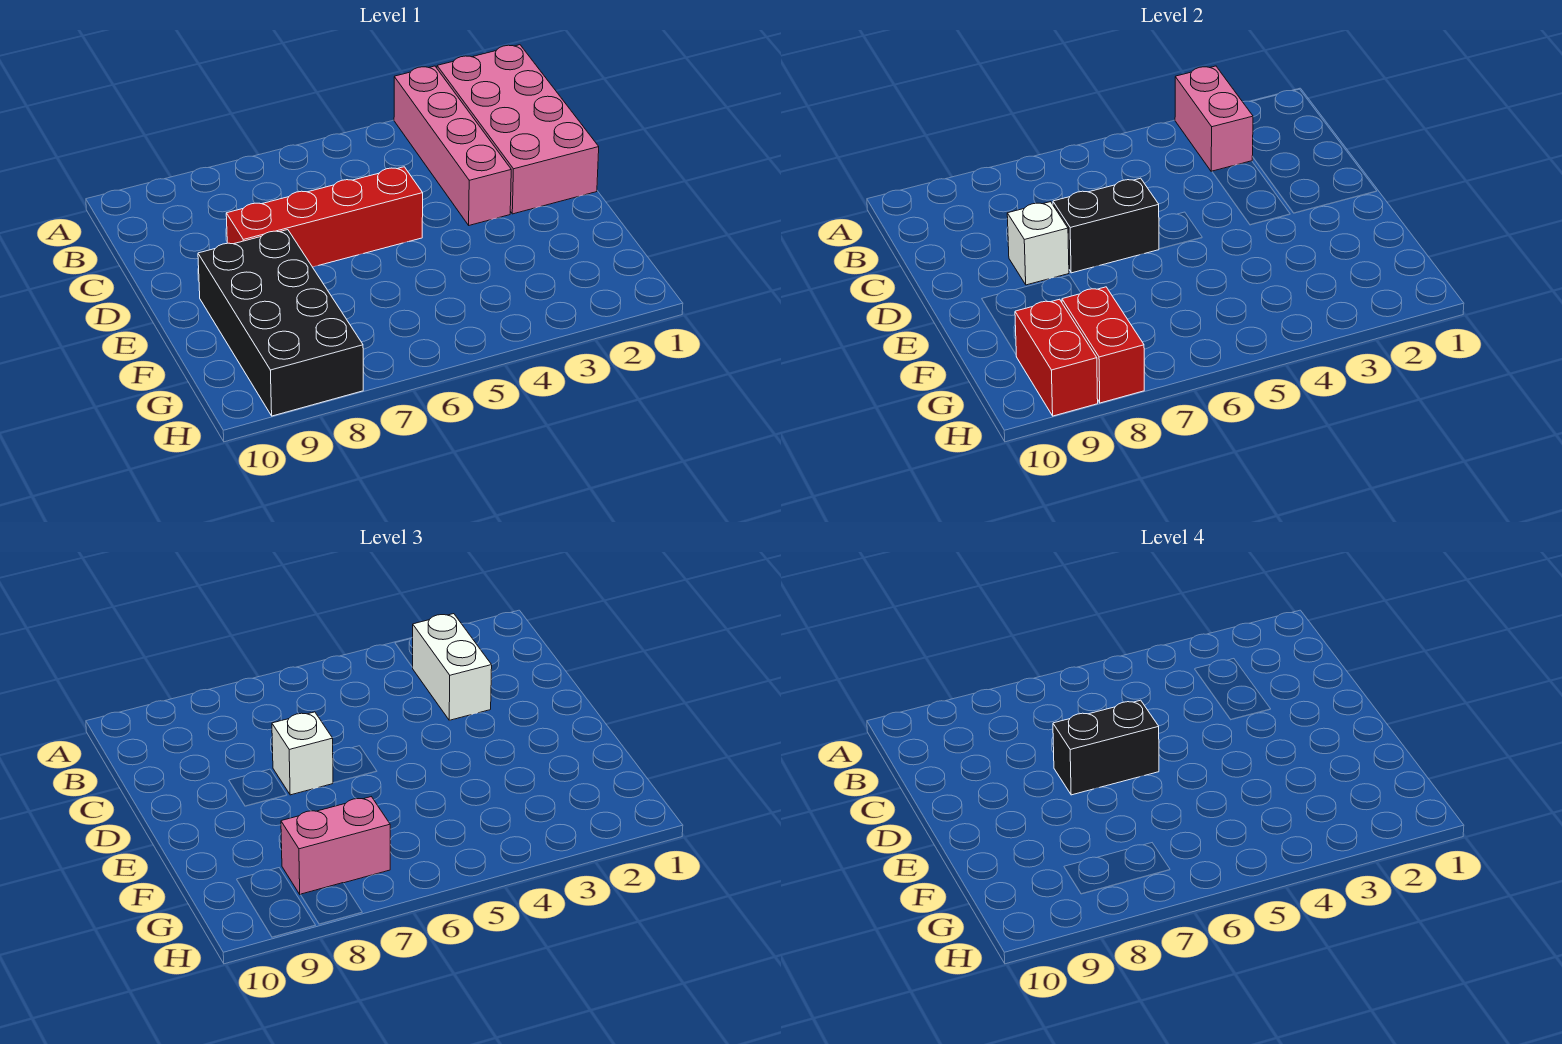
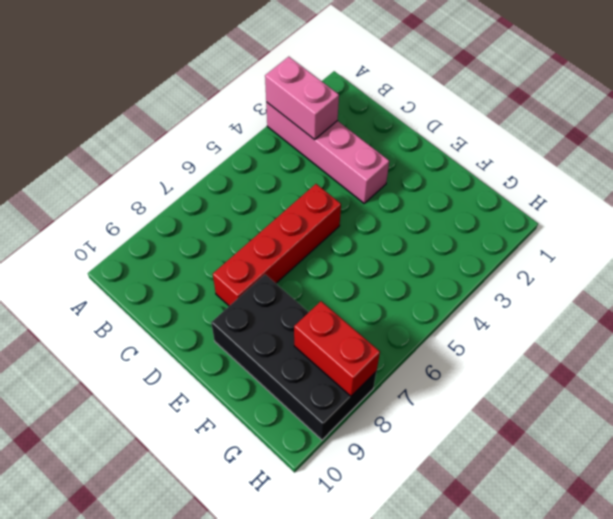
none -> pink 2x4 brick [437,45,599,214]
none -> black 1x2 brick [1053,178,1159,273]
none -> white 1x1 brick [1007,202,1069,285]

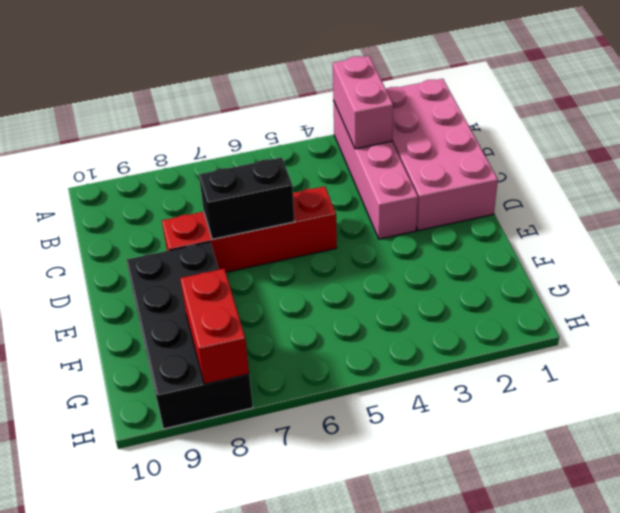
none -> white 1x1 brick [1007,202,1069,285]
none -> red 1x2 brick [1015,299,1098,416]
none -> white 1x2 brick [413,614,492,720]

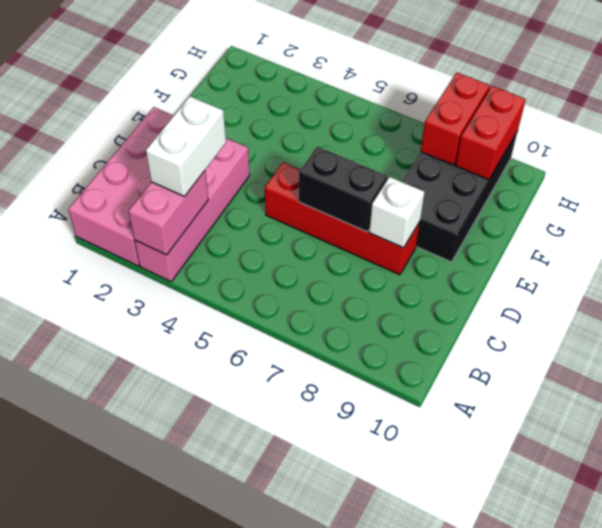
none -> white 1x1 brick [272,712,333,795]
none -> pink 1x2 brick [281,797,390,895]
none -> black 1x2 brick [1053,700,1159,795]

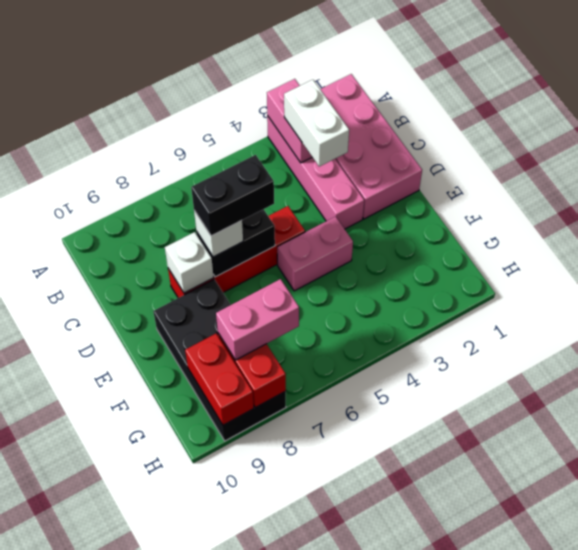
pink 1x2 brick [277,216,353,291] -> none

